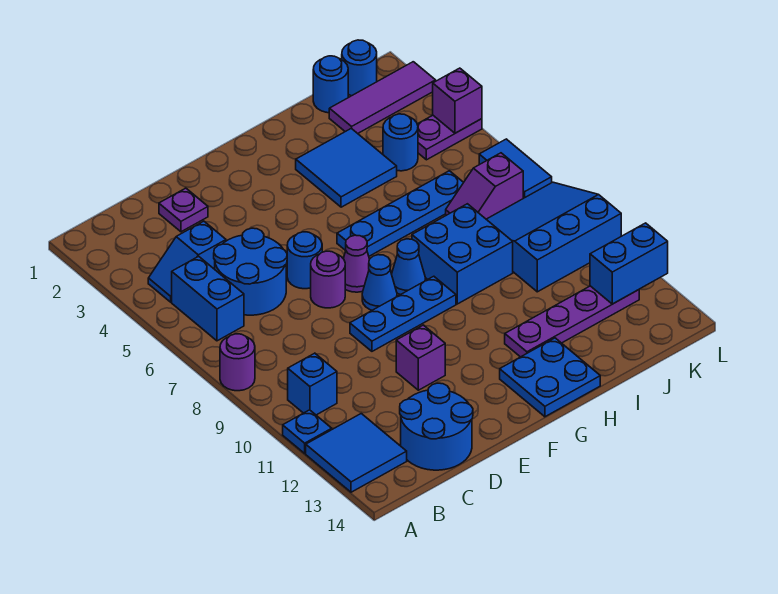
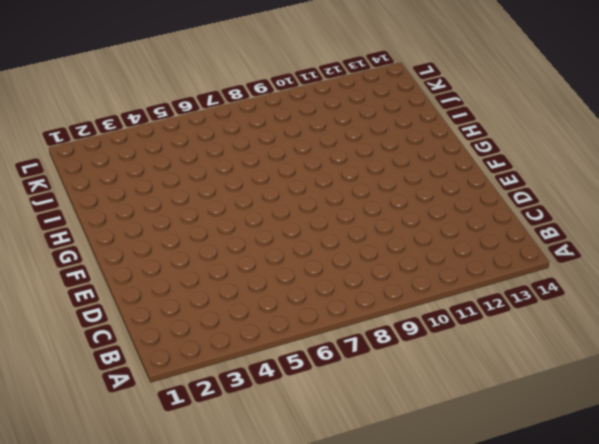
none -> purple 1x1 round brick [220,334,255,391]
none -> blue 1x1 plate [283,410,332,453]
none -> blue 2x2 tile [306,414,407,492]
none -> blue 1x2 slope [148,221,226,302]

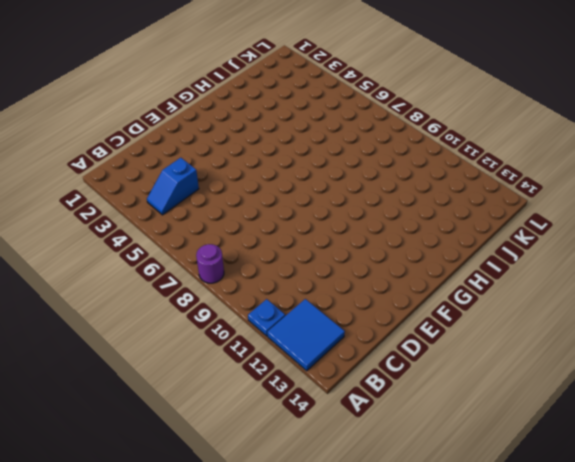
none -> blue 1x2 brick [172,256,244,341]
none -> blue 1x1 brick [288,353,337,415]
none -> blue 2x2 round brick [214,228,287,315]
none -> blue 2x2 round brick [400,383,473,470]

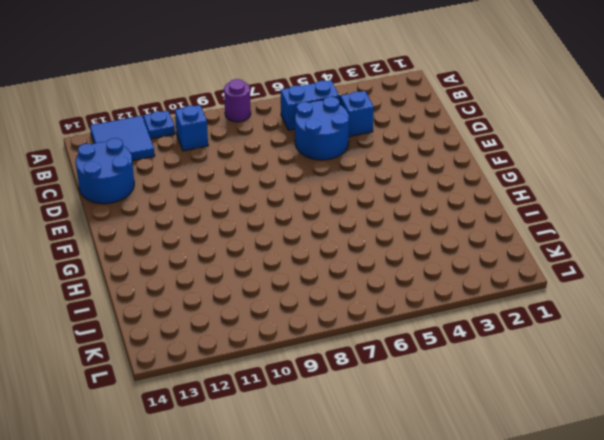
none -> purple 1x1 plate [159,188,208,232]
none -> blue 1x1 round brick [287,232,322,289]
none -> purple 1x1 round brick [311,251,345,308]
none -> blue 1x3 plate [350,276,456,351]

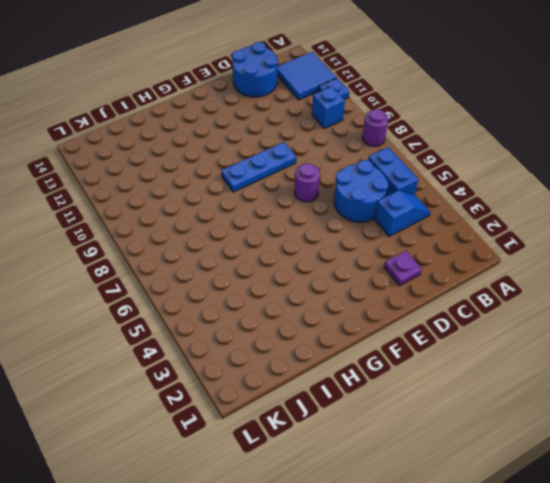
none -> blue 1x1 round brick [287,232,322,289]
none -> purple 1x1 brick [396,325,445,390]
none -> purple 1x1 cone [343,235,369,292]
none -> blue 1x1 cone [362,255,397,310]

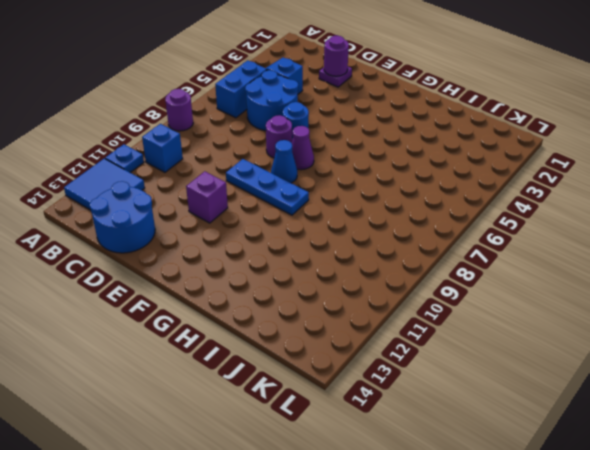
purple 1x1 round brick [324,36,349,76] -> none
none -> blue 1x4 plate [337,171,464,256]
none -> blue 1x1 cone [392,239,426,295]
none -> blue 2x2 plate [500,338,600,417]
none -> blue 2x2 tile [296,128,397,207]

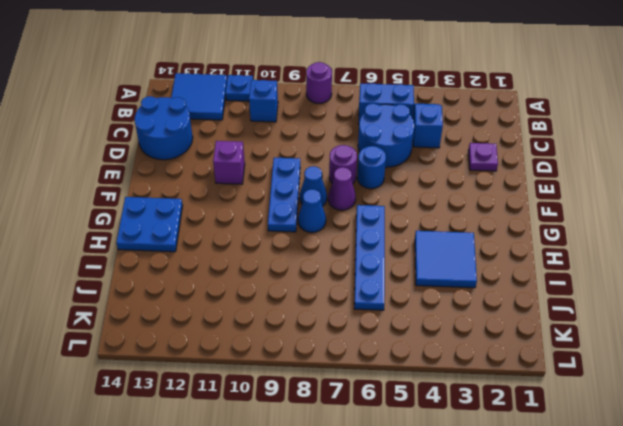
none -> blue 2x2 brick [412,204,513,304]
none -> purple 1x4 plate [505,286,639,357]
none -> blue 1x1 round brick [313,56,348,113]
none -> purple 1x3 tile [329,62,436,133]

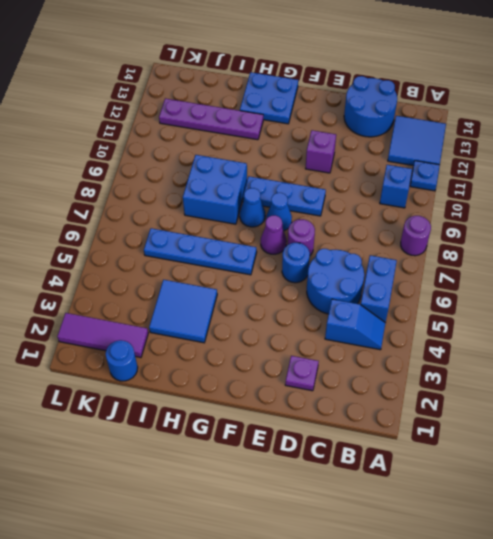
none -> blue 1x1 round brick [383,114,418,171]
none -> purple 1x2 slope [446,153,523,219]
none -> blue 3x3 slope [486,182,621,292]
none -> blue 1x1 round brick [342,40,377,96]

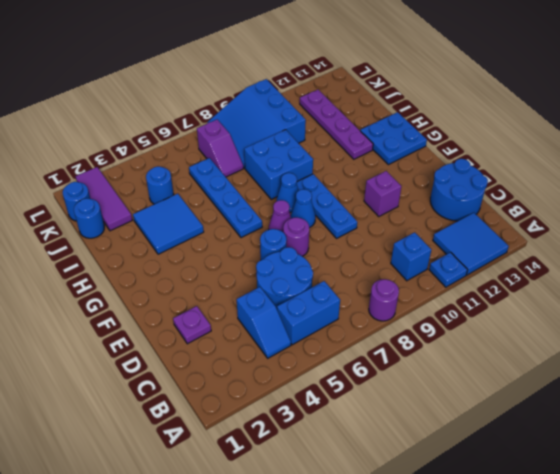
none -> purple 1x2 plate [417,115,482,160]
none -> blue 1x2 tile [479,139,552,198]
none -> blue 1x2 brick [590,223,668,304]
none -> purple 1x1 brick [433,68,482,133]

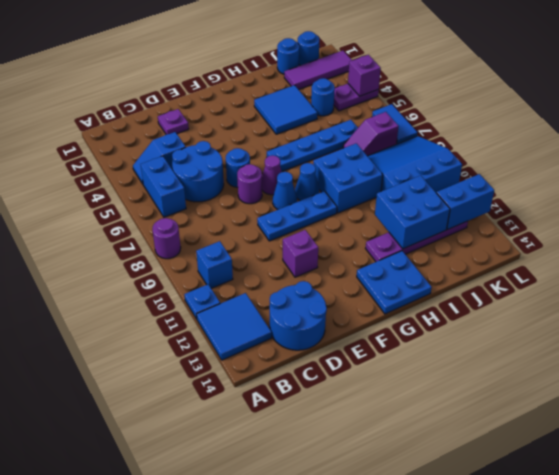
blue 2x2 brick [375,175,450,249] -> none

